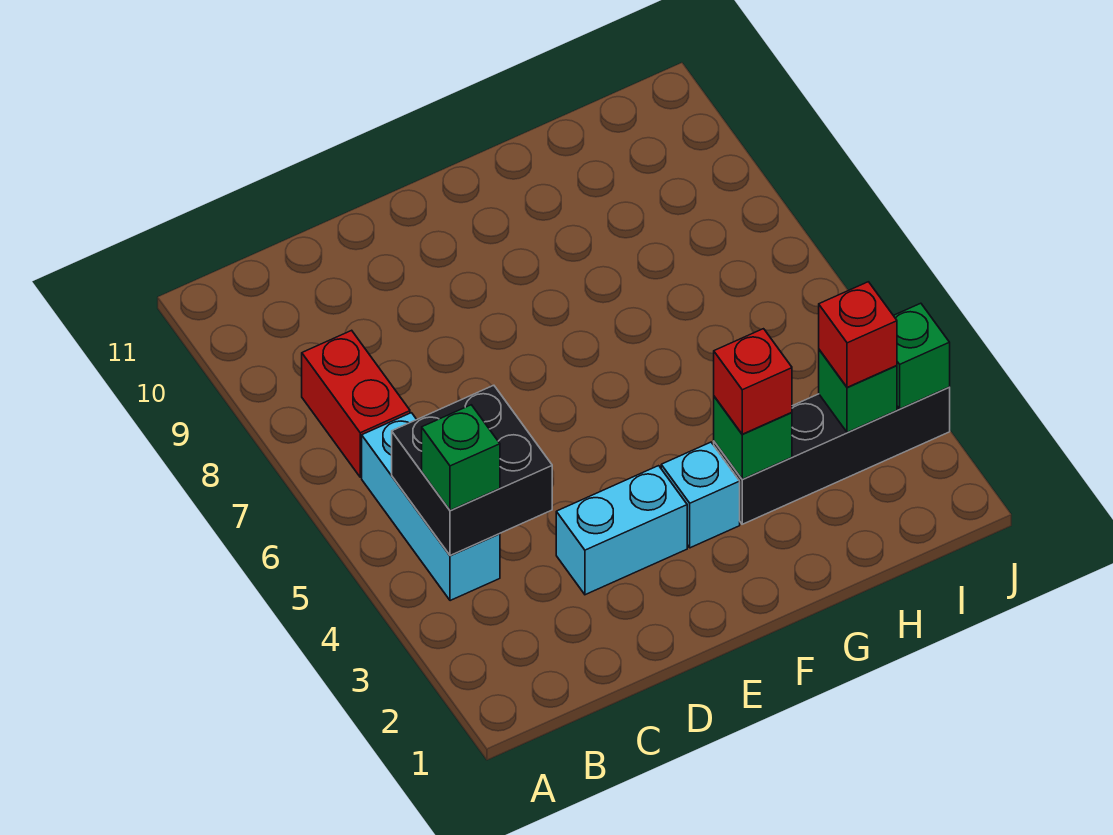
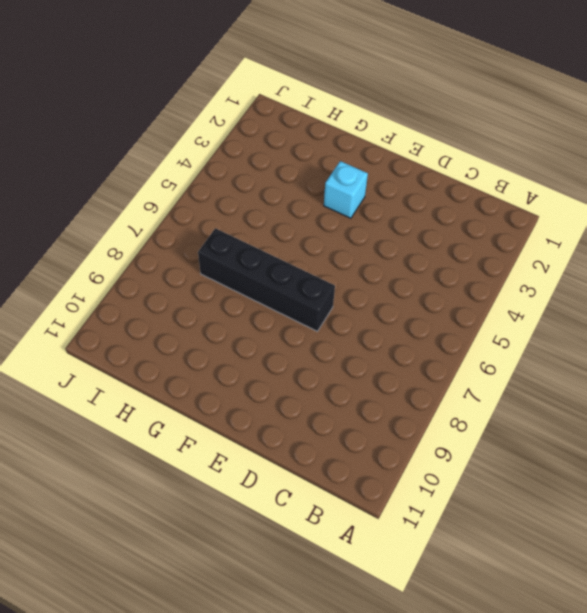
black 1x4 brick [198,228,335,331] -> black 1x4 brick moved to [714,387,950,524]
none -> cyan 1x3 brick [362,413,500,601]
none -> red 1x2 brick [302,330,410,477]
none -> cyan 1x2 brick [556,466,687,595]

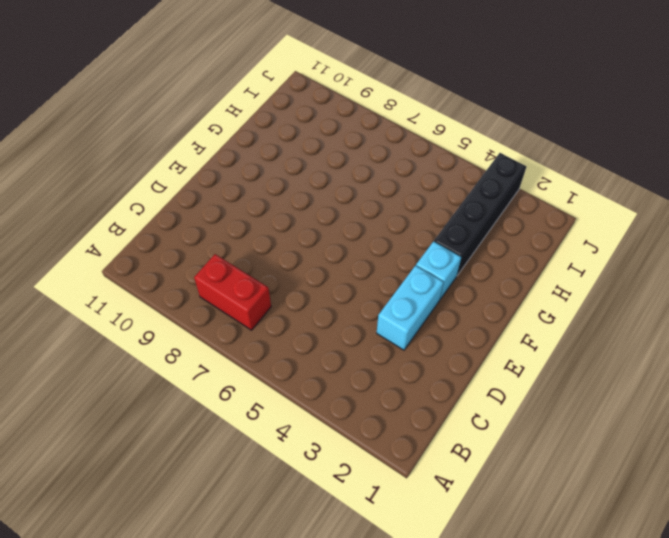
none -> cyan 1x3 brick [362,413,500,601]
none -> black 2x2 brick [392,385,552,556]
none -> green 1x1 brick [714,397,792,479]

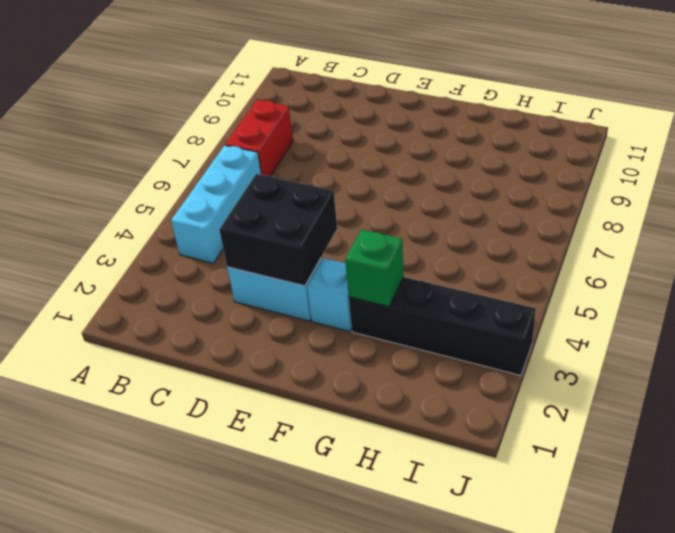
black 2x2 brick [219,174,337,286] -> black 2x2 brick moved to [392,385,552,556]
none -> green 1x1 brick [819,350,897,432]
none -> green 1x1 brick [893,303,950,409]
none -> green 1x1 brick [422,405,500,510]

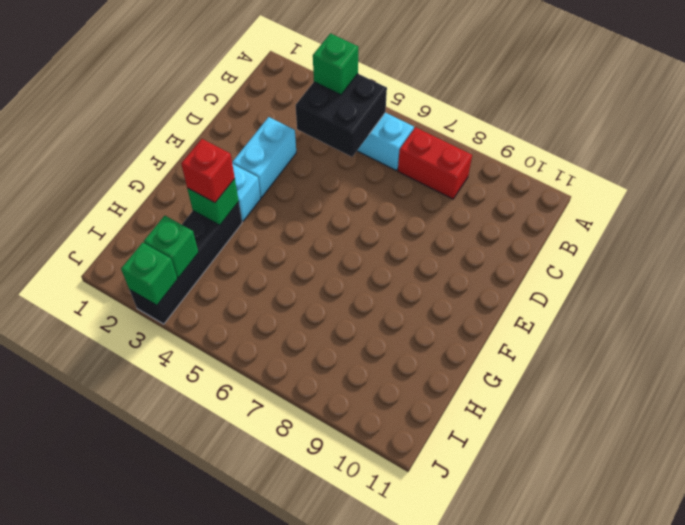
none -> red 1x1 brick [819,282,897,387]

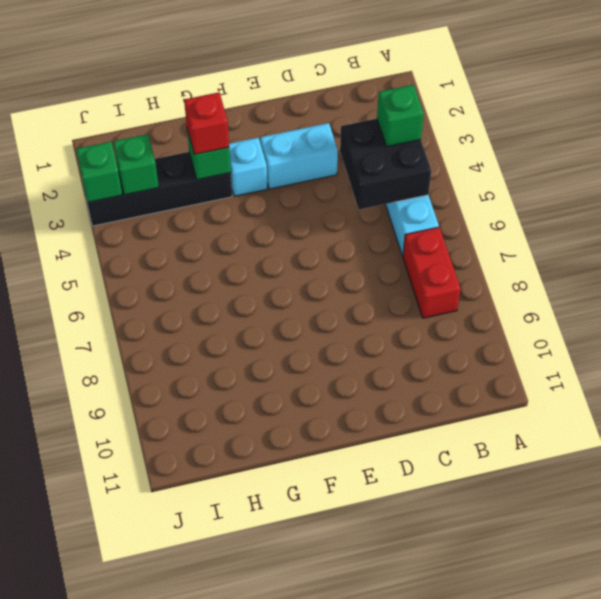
none -> red 1x1 brick [819,282,897,387]

